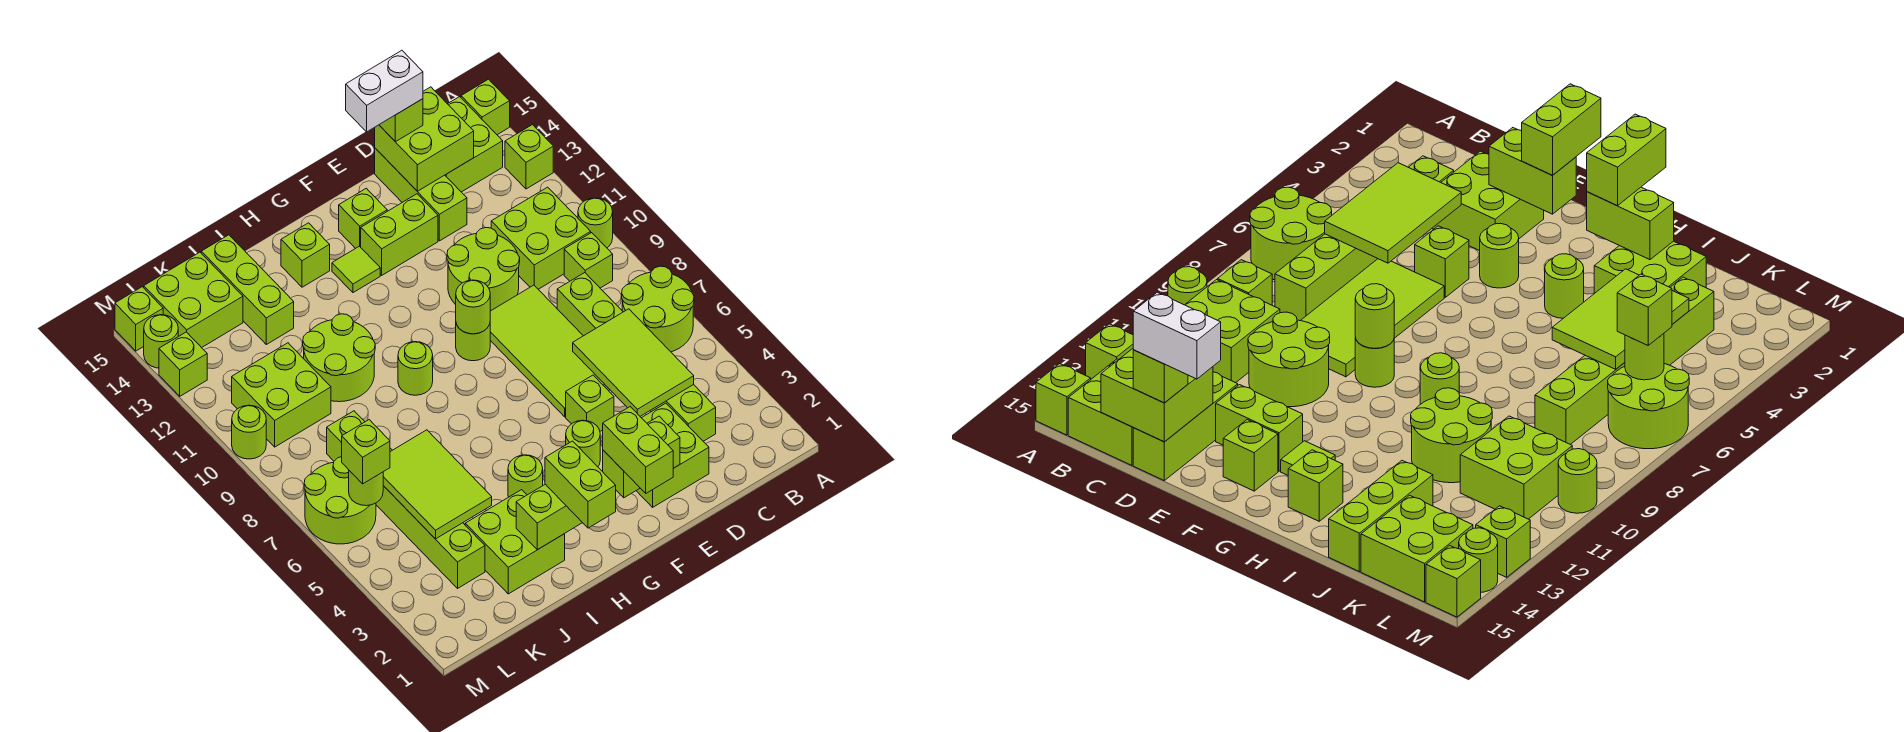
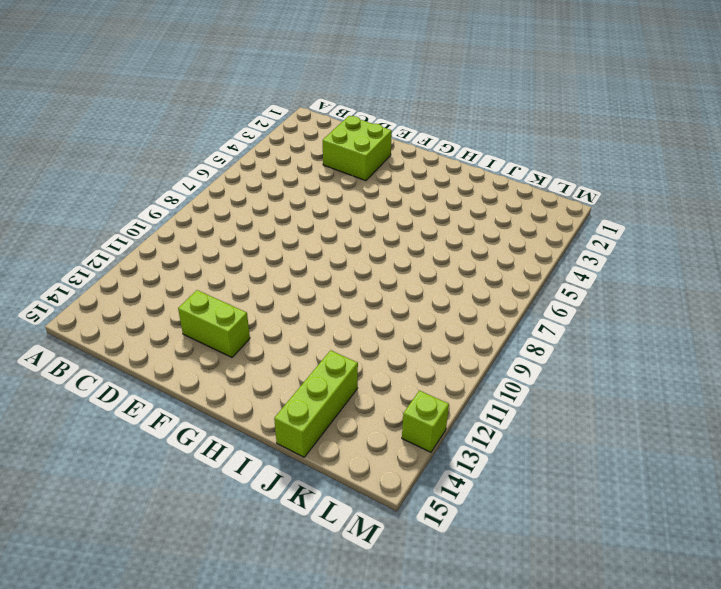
none -> lime 2x2 round brick [622,266,694,352]
none -> lime 1x1 round brick [578,198,613,248]
none -> lime 1x1 brick [505,125,553,189]
none -> lime 1x1 brick [461,79,510,135]

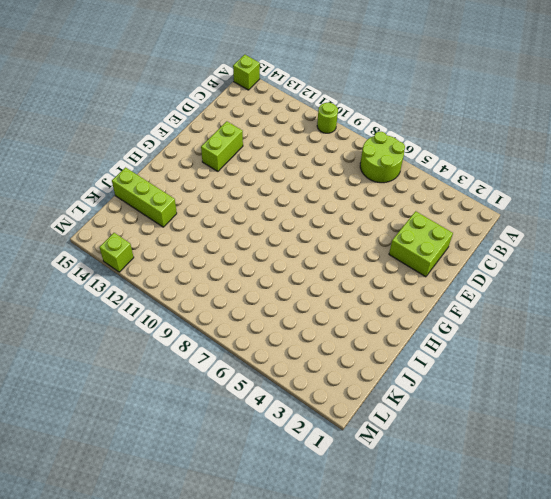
none -> lime 1x1 brick [505,125,553,189]
none -> lime 1x1 brick [564,233,613,288]
none -> lime 2x2 brick [491,187,591,289]
none -> lime 2x2 brick [445,97,503,192]

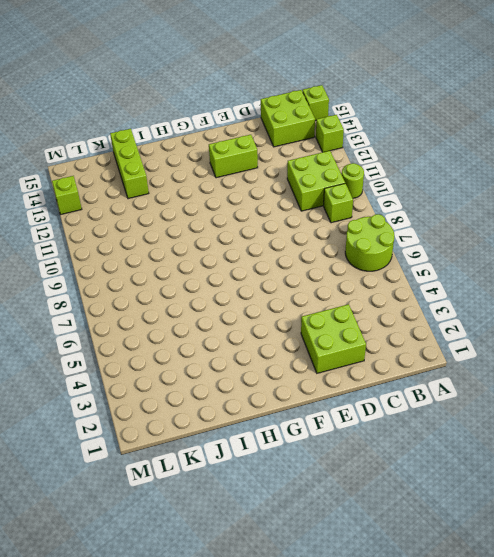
none -> lime 1x6 brick [557,273,716,441]
none -> lime 2x4 tile [490,285,610,417]
none -> lime 2x2 round brick [447,228,520,311]
none -> lime 1x3 brick [375,148,467,241]

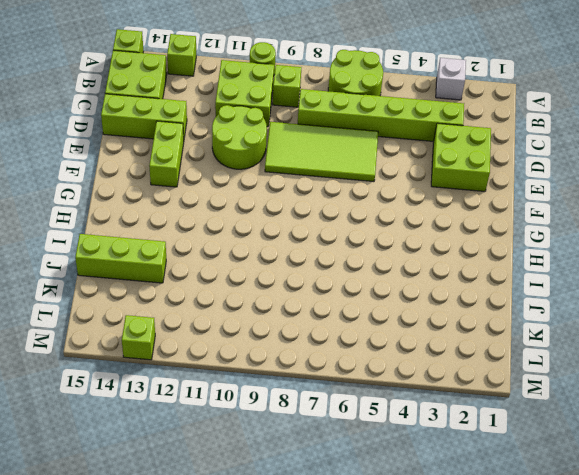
white 1x1 brick [436,58,466,100] -> none
none -> lime 1x1 brick [566,375,614,431]
none -> lime 1x1 round brick [566,420,600,467]
none -> lime 1x1 round brick [456,324,490,361]
none -> lime 1x1 brick [339,188,387,249]

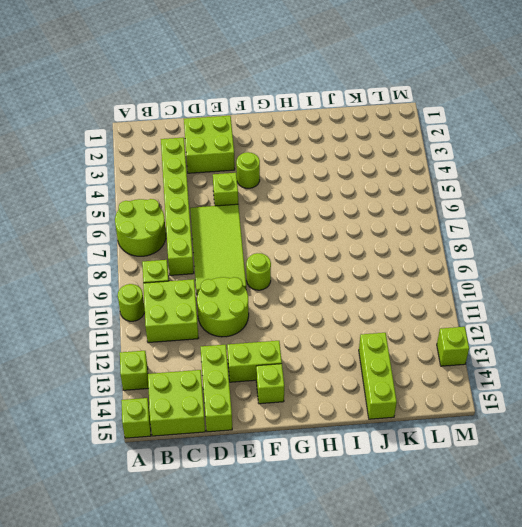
none -> lime 1x1 tile [332,246,380,293]
none -> lime 1x1 round brick [508,455,543,497]
none -> lime 1x1 round brick [398,342,433,395]
none -> lime 1x1 brick [281,223,330,287]

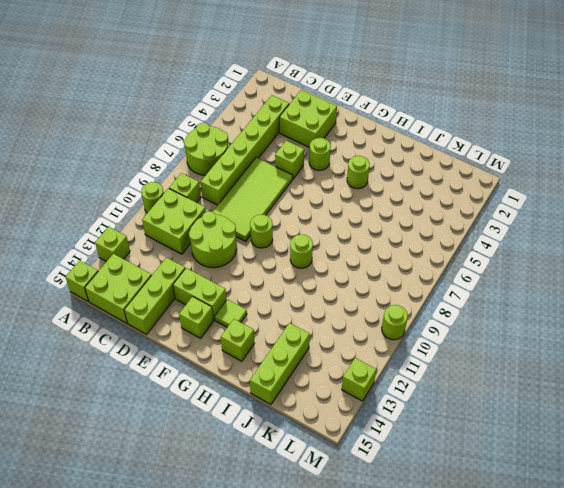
none -> lime 2x2 brick [465,490,565,594]
none -> lime 2x2 round brick [303,314,375,402]
none -> lime 1x6 brick [327,411,485,588]
none -> lime 2x2 brick [232,343,331,447]

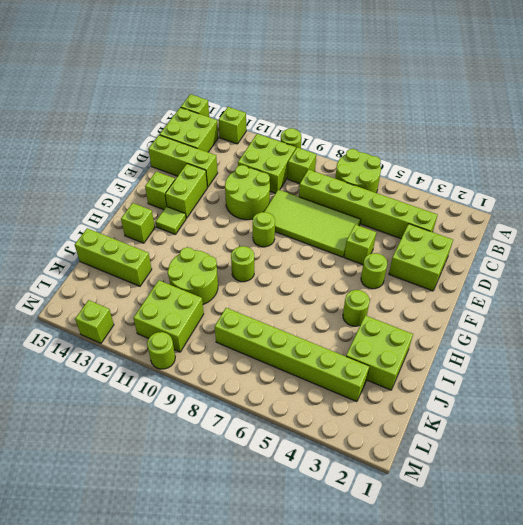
none -> lime 2x2 brick [144,252,243,348]
none -> lime 2x2 round brick [304,457,376,544]
none -> lime 1x1 round brick [144,315,178,368]
none -> lime 1x1 brick [115,287,163,351]

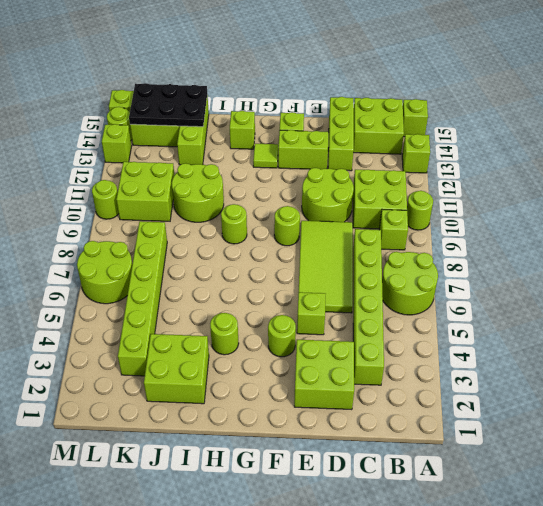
black 2x3 plate [129,83,207,127] -> none
none -> lime 2x3 tile [573,309,694,416]
none -> lime 2x2 brick [375,87,474,191]
none -> lime 1x2 brick [603,416,680,498]
none -> lime 1x1 round brick [456,280,490,334]

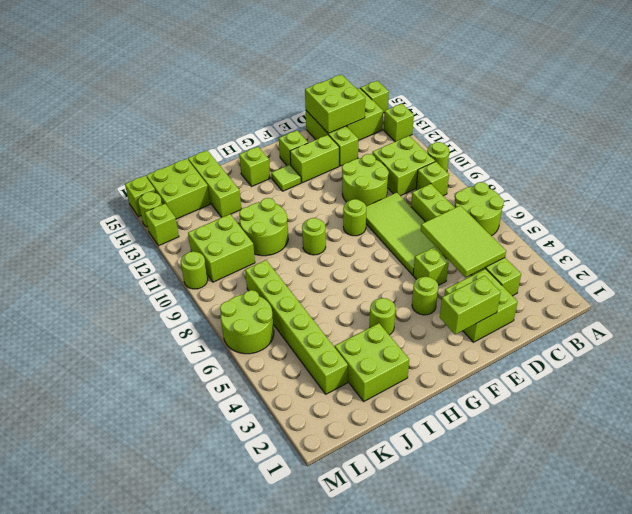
none -> lime 1x1 round brick [456,280,490,334]
none -> lime 1x2 brick [516,484,582,550]
none -> lime 2x3 tile [383,430,492,539]
none -> lime 1x1 round brick [349,471,383,506]

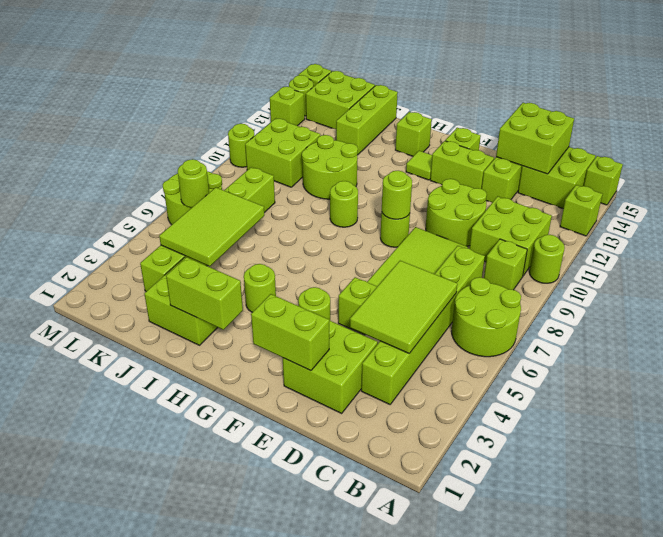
none -> lime 1x1 brick [379,99,423,142]
none -> lime 1x2 brick [603,407,673,493]
none -> lime 1x2 brick [545,441,616,528]
none -> lime 1x1 brick [342,420,390,484]

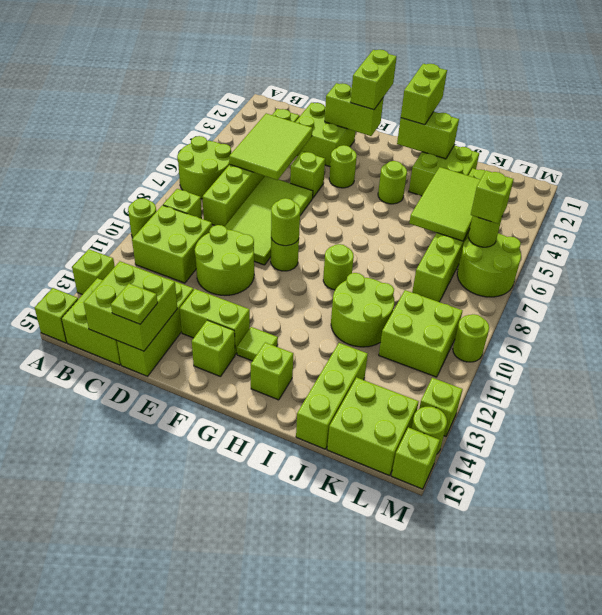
lime 1x1 plate [111,284,158,324] -> lime 1x1 brick [379,99,423,142]
none -> white 1x2 brick [346,51,423,132]

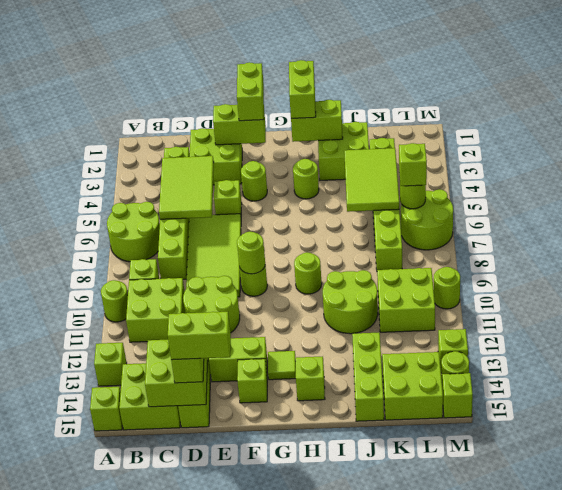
lime 1x2 brick [168,312,231,360] -> white 1x2 brick [346,51,423,132]

